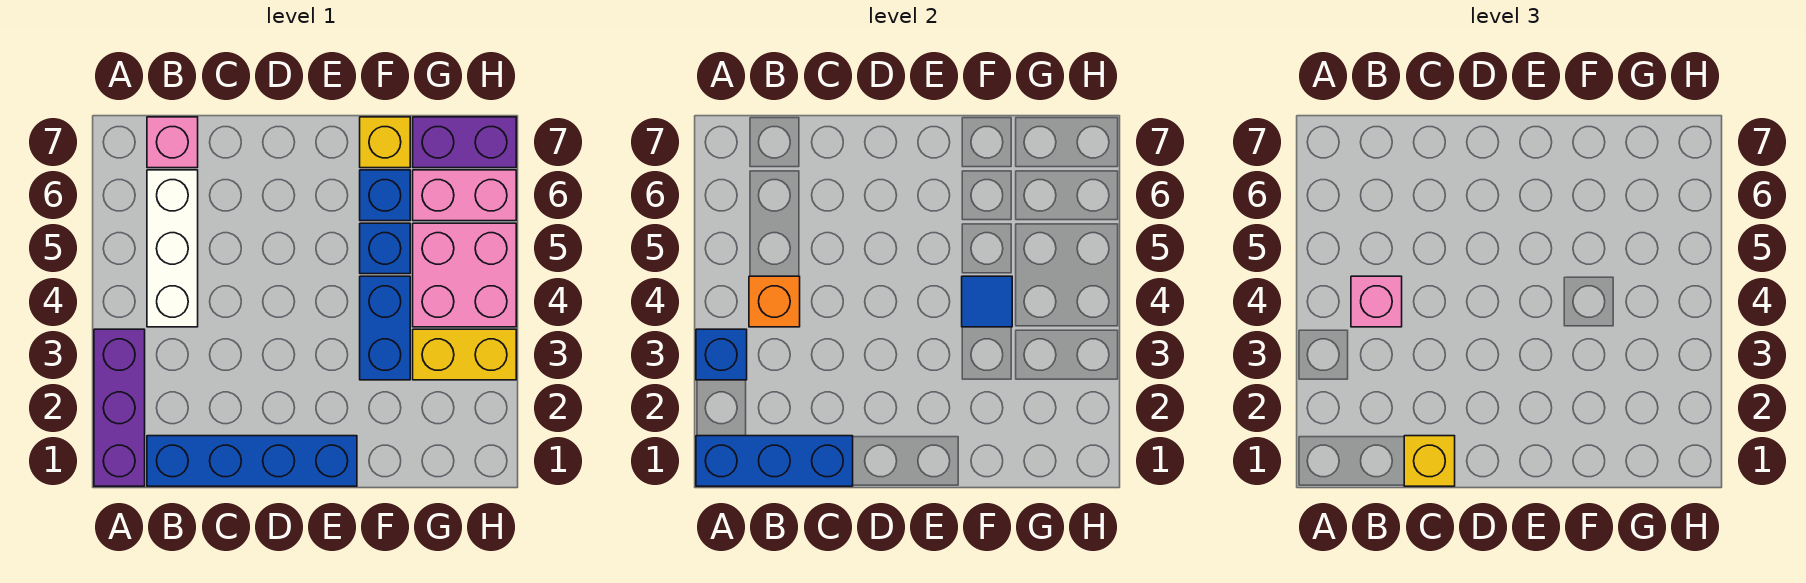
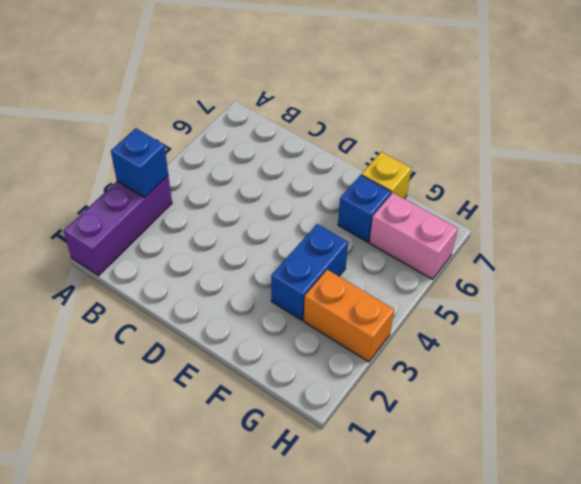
orange 1x2 brick [304,270,394,362] -> yellow 1x2 brick [413,329,516,380]
none -> blue 1x4 brick [147,436,357,486]
none -> white 1x3 brick [147,170,198,327]
none -> pink 1x1 brick [147,117,198,168]

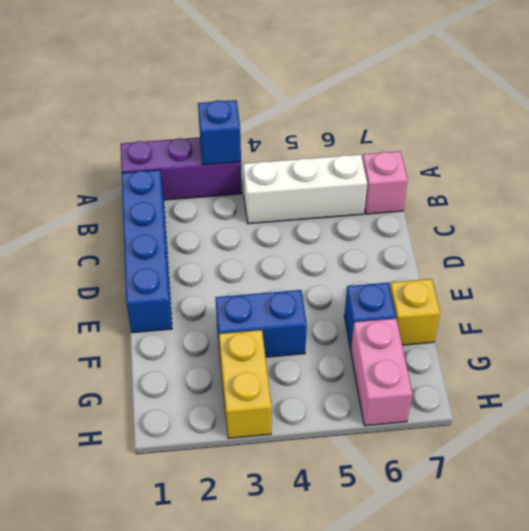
none -> blue 1x1 brick [360,223,410,274]
none -> pink 2x2 brick [413,223,516,327]
none -> purple 1x2 brick [413,117,516,168]

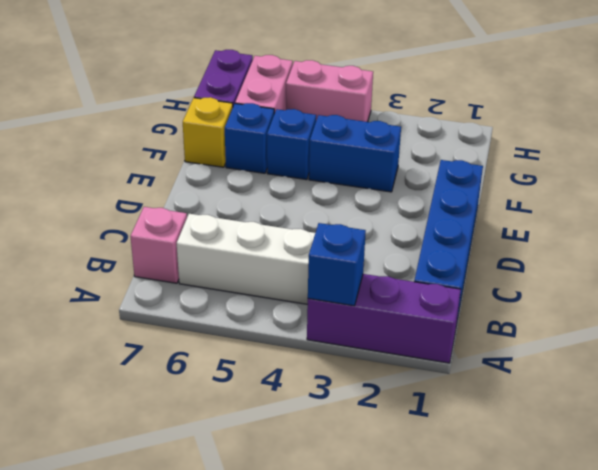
pink 1x2 brick [286,60,373,122] -> pink 2x2 brick [413,223,516,327]
none -> yellow 1x2 brick [413,329,516,380]
none -> blue 1x3 brick [696,436,853,486]
none -> orange 1x1 brick [749,276,800,327]

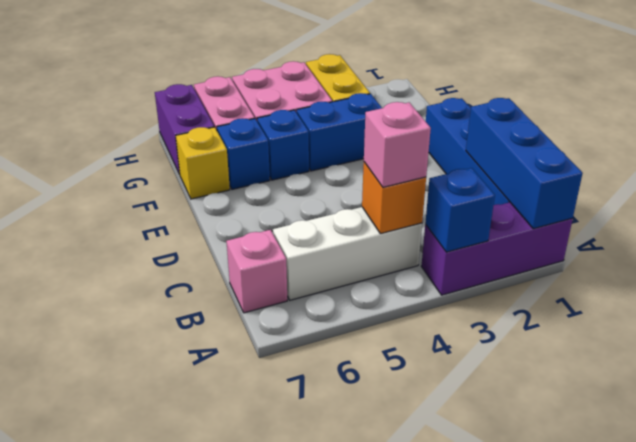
none -> blue 1x1 tile [962,276,1012,327]
none -> yellow 1x1 brick [1404,436,1455,486]

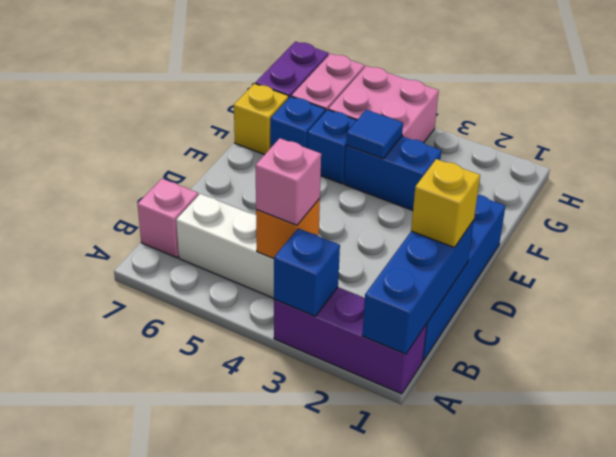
none -> yellow 1x2 brick [413,329,516,380]

